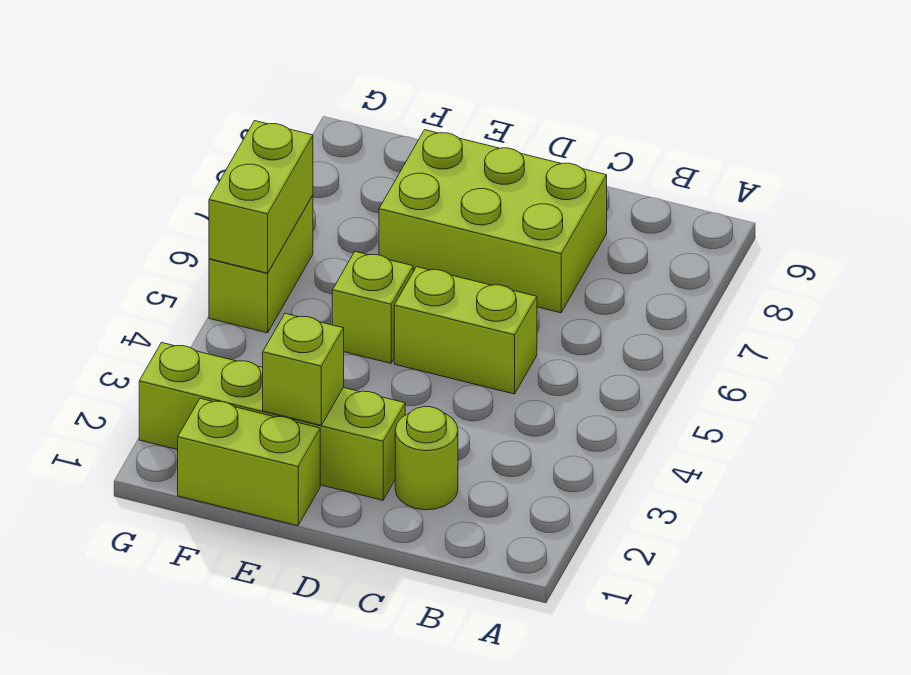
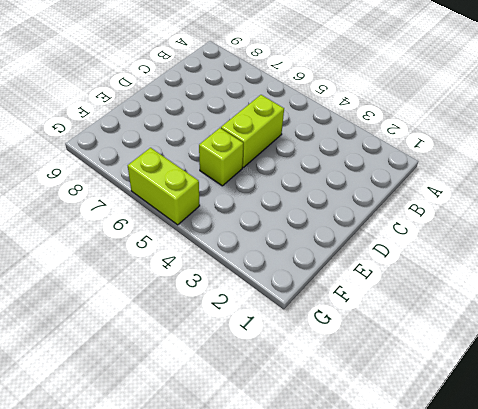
none -> lime 1x1 round brick [395,407,458,510]
none -> lime 2x3 brick [379,130,607,313]

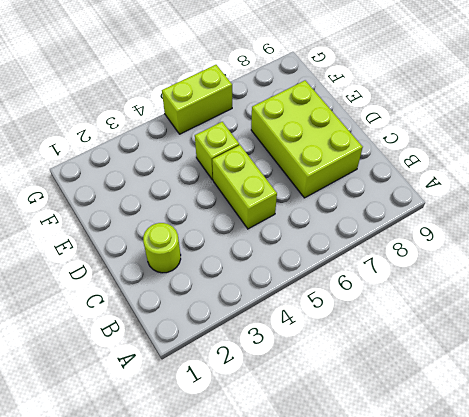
none -> lime 1x4 brick [139,343,405,500]
none -> lime 1x2 brick [178,398,320,526]

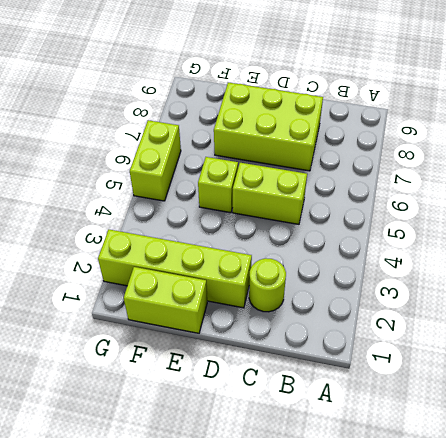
none -> lime 1x1 brick [263,313,344,425]
none -> lime 1x2 brick [209,121,313,273]

